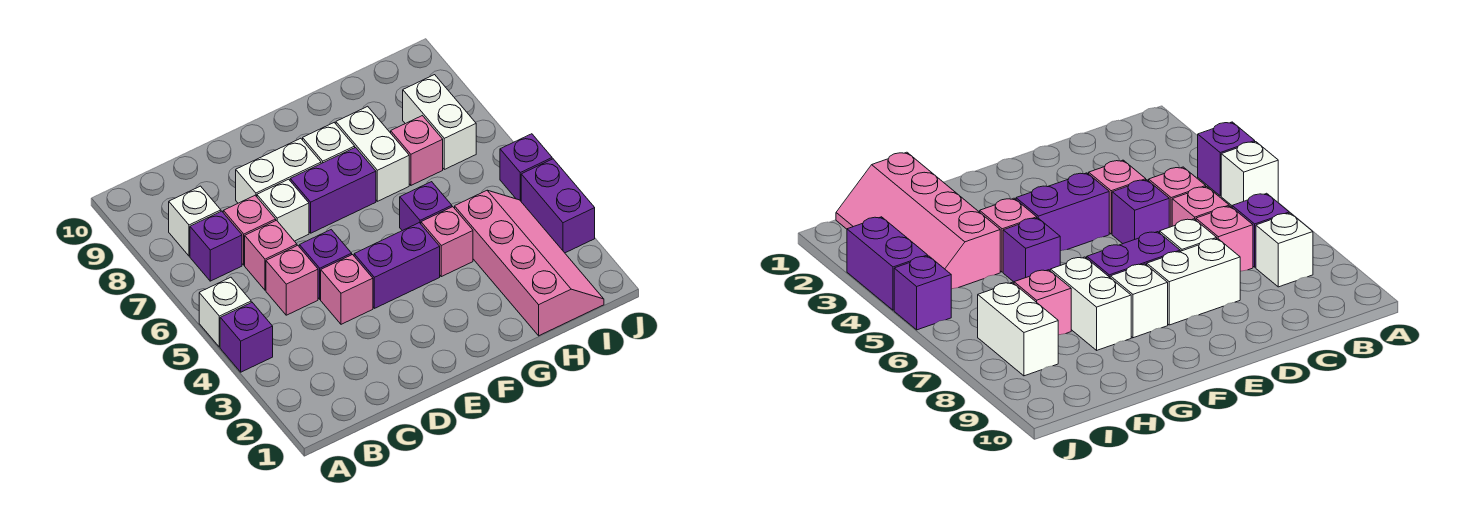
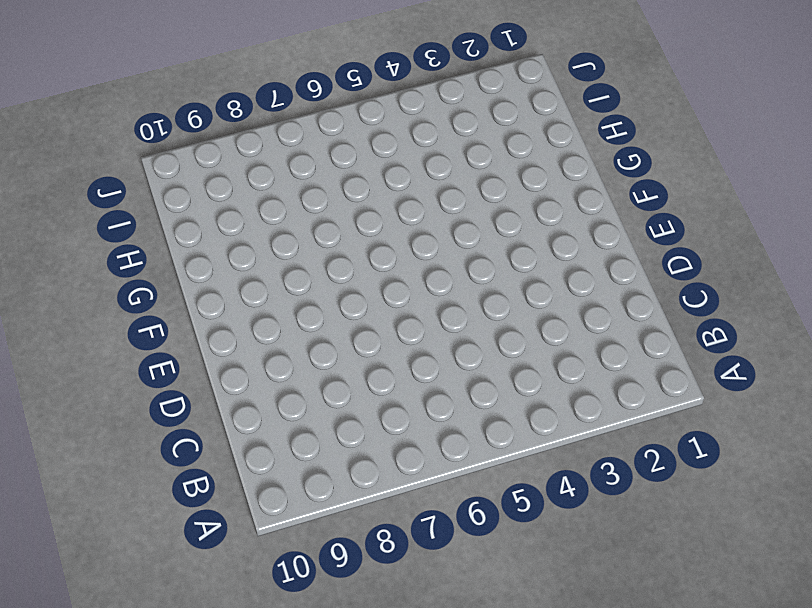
none -> purple 1x1 brick [220,302,273,372]
none -> white 1x1 brick [199,277,251,347]
none -> purple 1x1 brick [190,211,242,281]

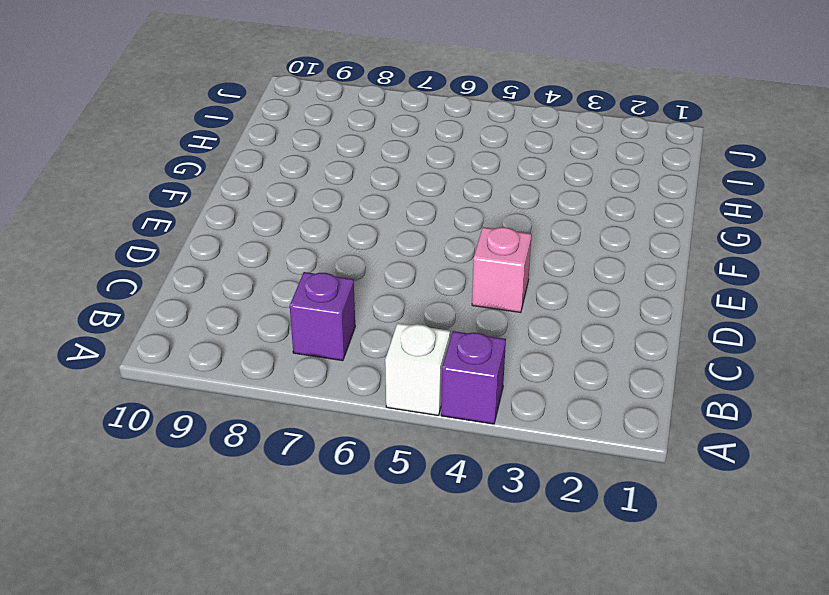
none -> white 1x1 brick [169,186,221,256]
none -> pink 1x1 brick [266,245,318,315]
none -> pink 1x1 brick [245,220,297,290]

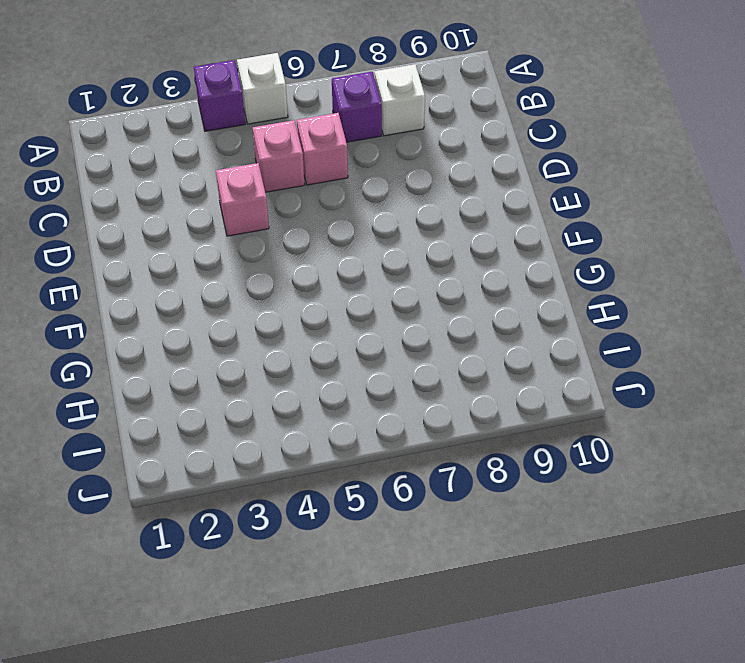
none -> pink 1x1 brick [223,195,276,265]
none -> purple 1x1 brick [299,230,352,299]
none -> white 1x1 brick [257,179,309,241]

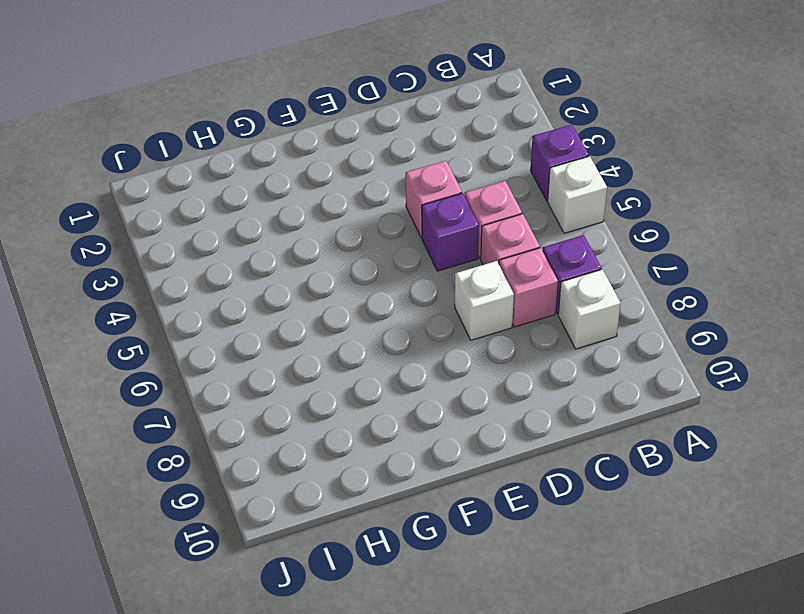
none -> white 1x2 brick [236,138,321,203]
none -> purple 1x2 brick [354,223,440,308]
none -> purple 1x2 brick [290,148,376,233]

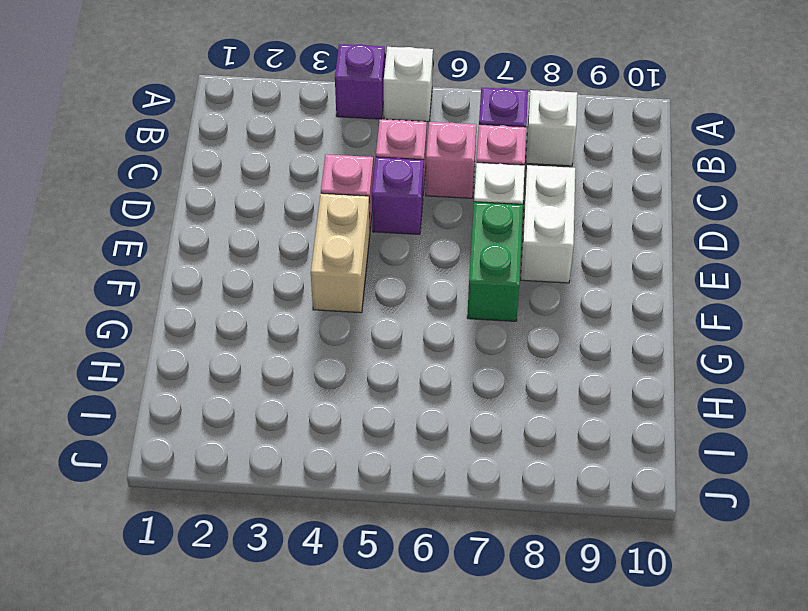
tan 1x2 brick [311,193,370,313] -> purple 1x2 brick [354,223,440,308]
green 1x2 brick [467,202,523,321] -> purple 1x2 brick [290,148,376,233]
none -> white 1x1 brick [303,123,355,164]
none -> pink 1x1 brick [421,207,473,277]
none -> purple 1x1 brick [400,182,452,231]

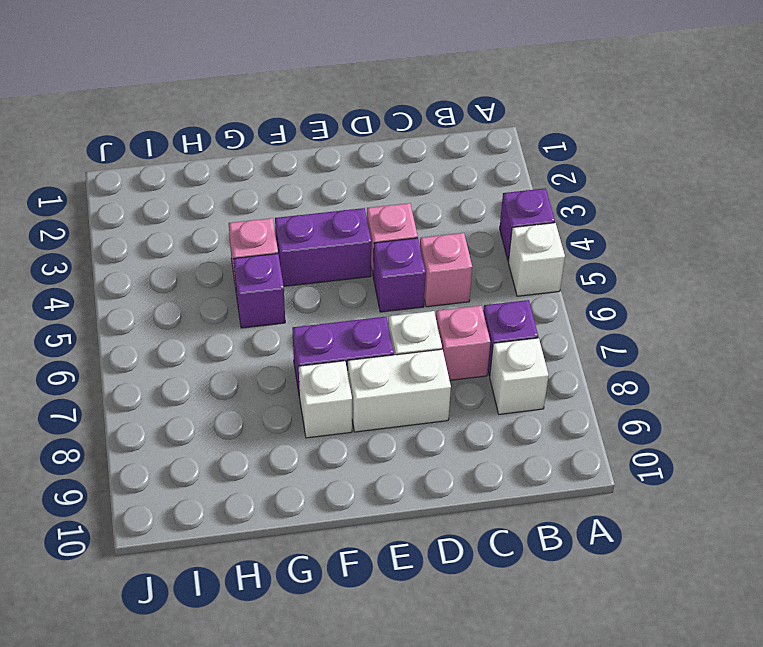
none -> pink 1x1 brick [245,220,297,290]
none -> white 1x2 brick [336,106,409,201]
none -> pink 2x4 slope [455,190,604,336]

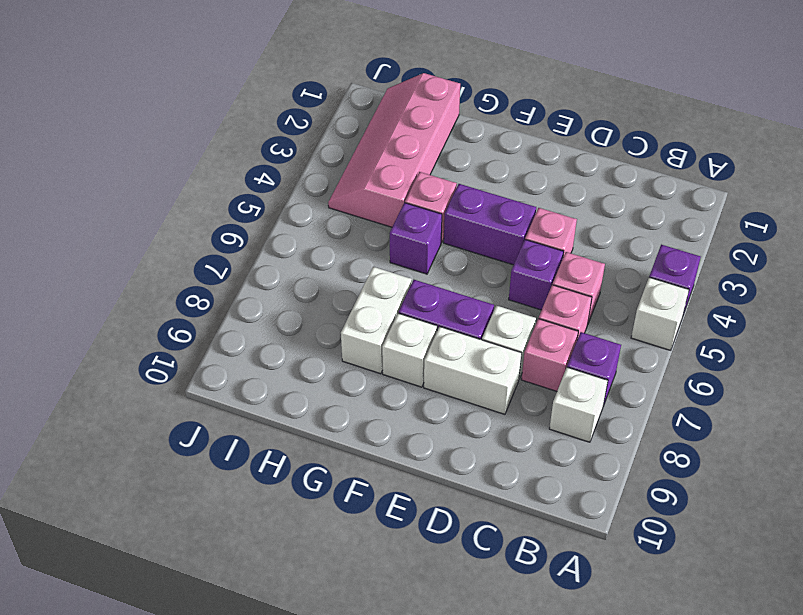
none -> pink 1x1 brick [391,116,443,185]
none -> white 1x2 brick [403,75,476,169]
none -> purple 1x2 brick [521,159,595,253]

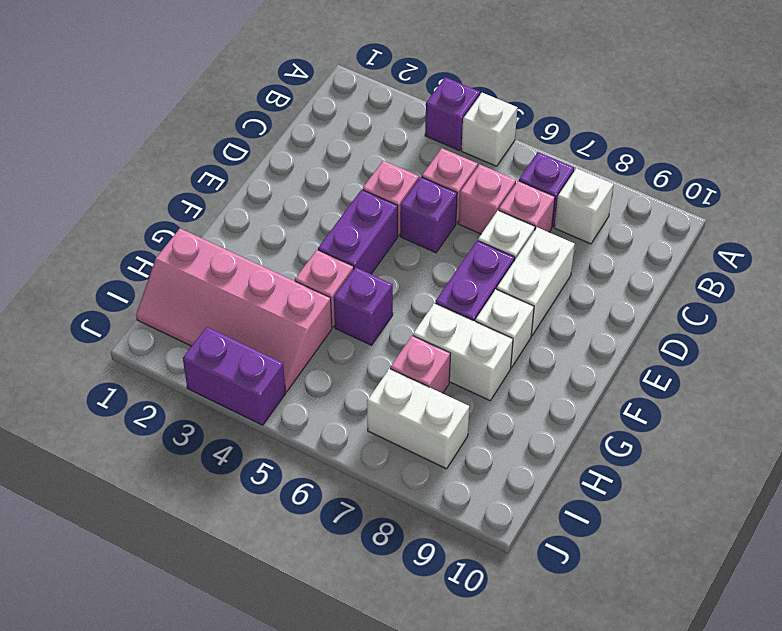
none -> purple 1x1 brick [500,134,552,201]

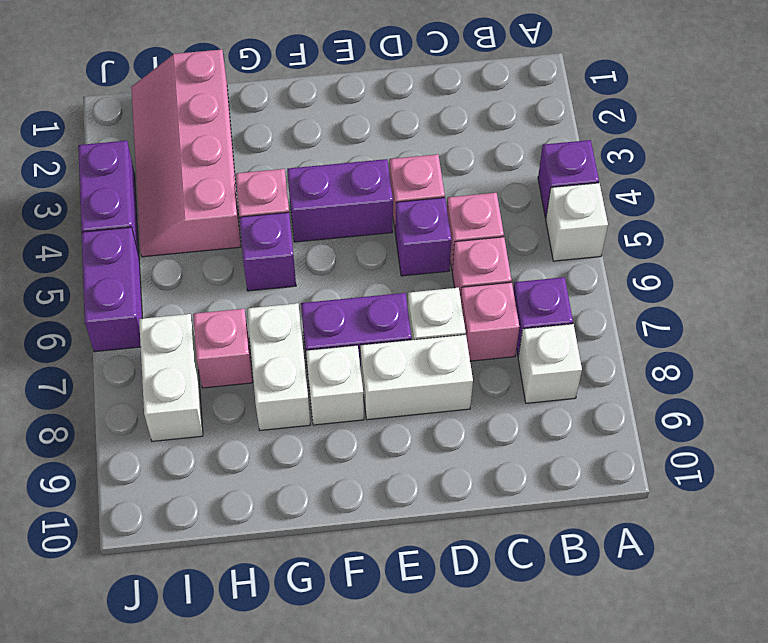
purple 1x2 brick [81,227,143,352] -> purple 1x1 brick [500,134,552,201]

